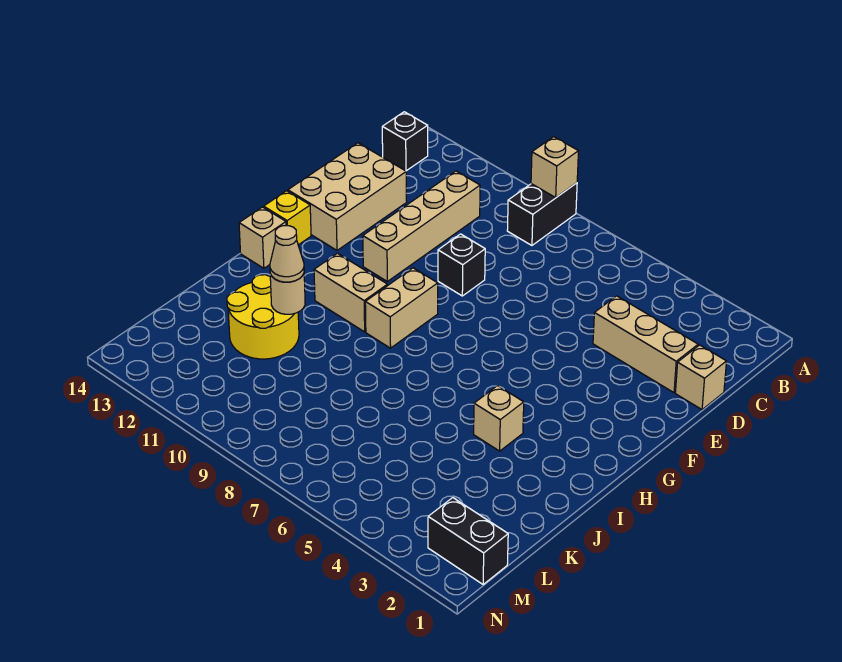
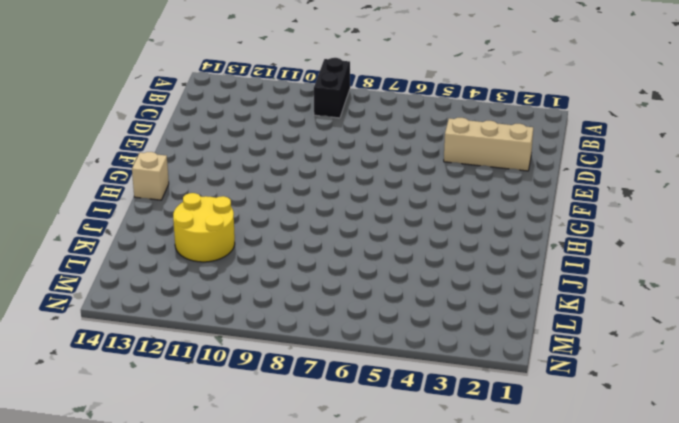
none -> black 1x1 brick [382,112,428,171]
none -> tan 1x4 brick [363,171,480,281]
none -> tan 1x1 brick [675,345,726,410]

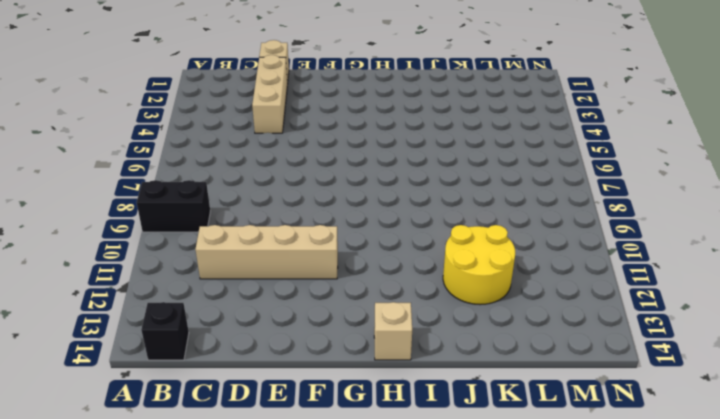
none -> tan 2x3 brick [288,143,407,250]
none -> black 1x1 brick [438,234,485,296]
none -> tan 1x2 brick [365,268,438,348]

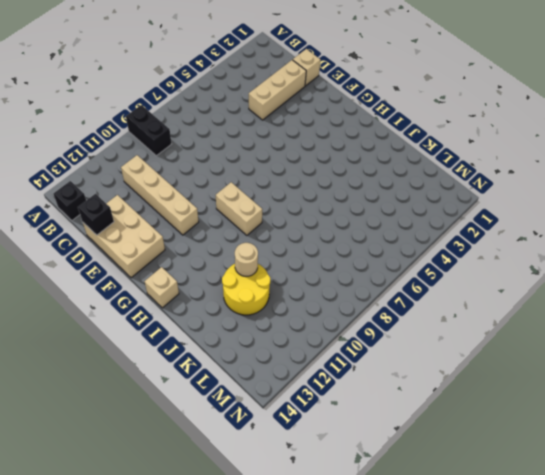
black 1x1 brick [78,194,114,235] -> black 1x1 brick moved to [438,234,485,296]
none -> yellow 1x1 brick [264,191,311,245]
none -> tan 1x2 brick [314,253,388,332]
none -> tan 1x1 brick [474,386,524,451]

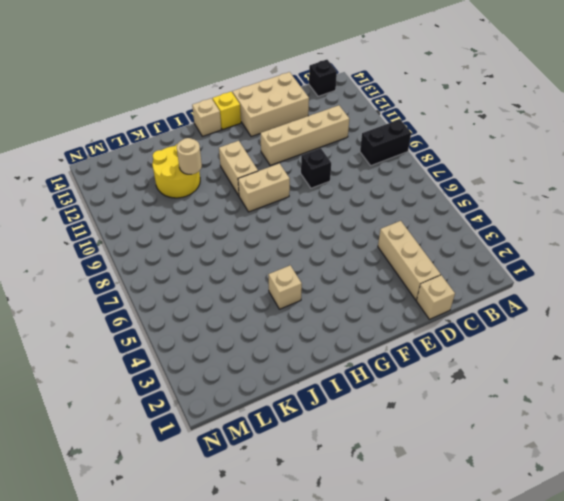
none -> black 1x2 brick [428,498,508,585]
none -> tan 1x1 brick [531,137,578,197]
none -> tan 1x1 cone [270,226,304,282]

